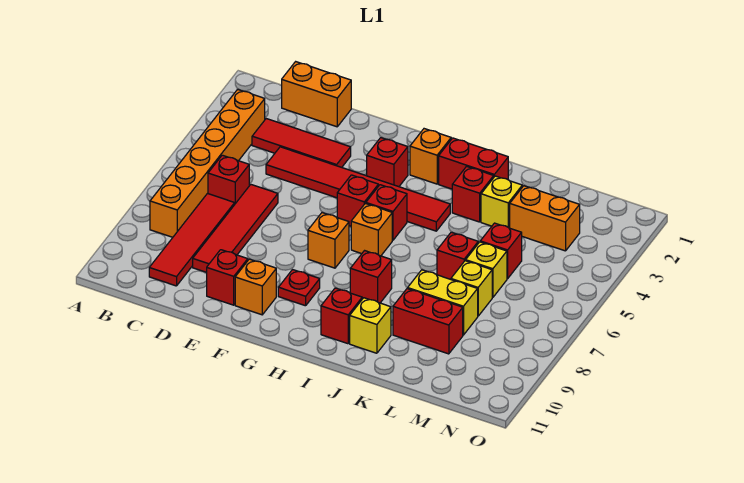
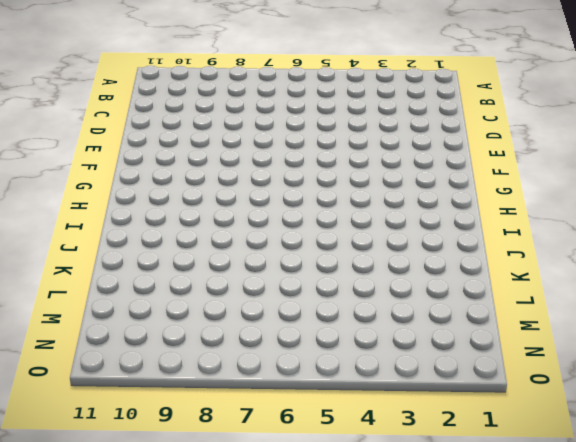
none -> orange 1x6 brick [150,89,265,237]
none -> orange 1x2 brick [282,62,351,127]
none -> red 1x3 tile [252,119,351,167]

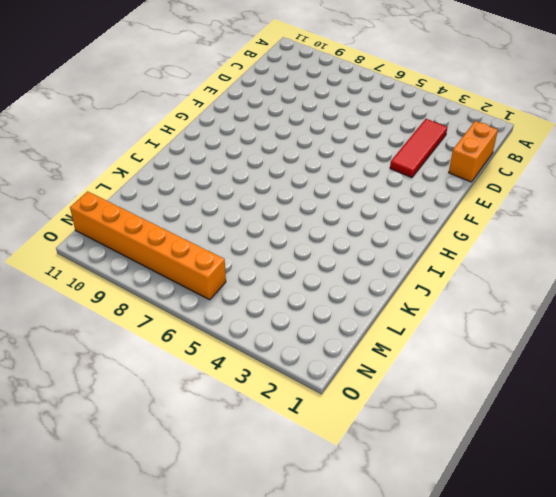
orange 1x6 brick [70,191,226,300] -> orange 1x6 brick moved to [150,89,265,237]
none -> red 1x1 brick [208,155,249,204]
none -> red 1x4 tile [149,194,235,286]
none -> red 1x6 tile [266,147,450,231]

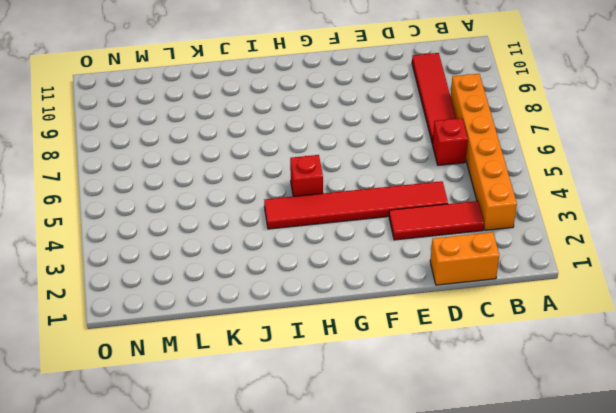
none -> red 1x4 tile [193,185,278,272]
none -> red 1x1 brick [207,250,248,305]
none -> orange 1x1 brick [235,259,276,315]

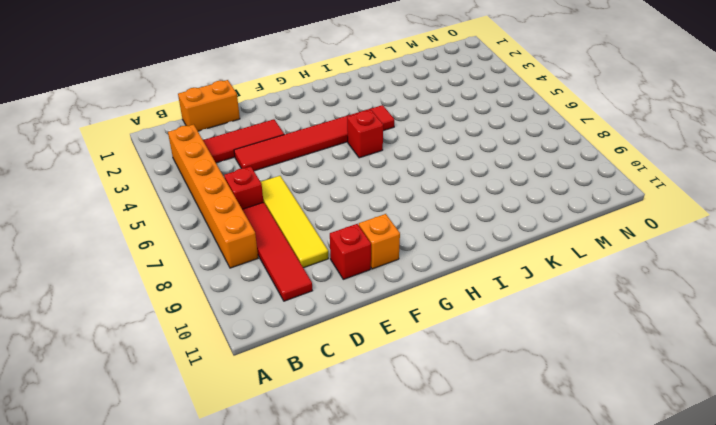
yellow 1x4 tile [261,176,328,268] -> red 1x4 tile [193,185,278,272]
none -> red 1x1 brick [367,138,408,187]
none -> red 1x1 brick [337,175,378,226]
none -> orange 1x1 brick [308,213,349,268]

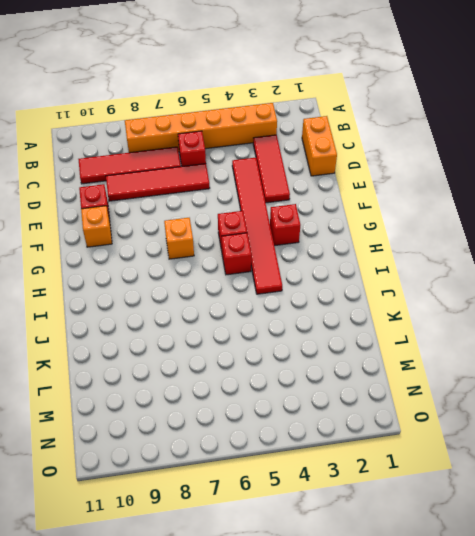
none -> red 1x1 plate [278,270,320,306]
none -> orange 1x1 brick [410,129,451,184]
none -> orange 1x1 brick [351,203,392,256]

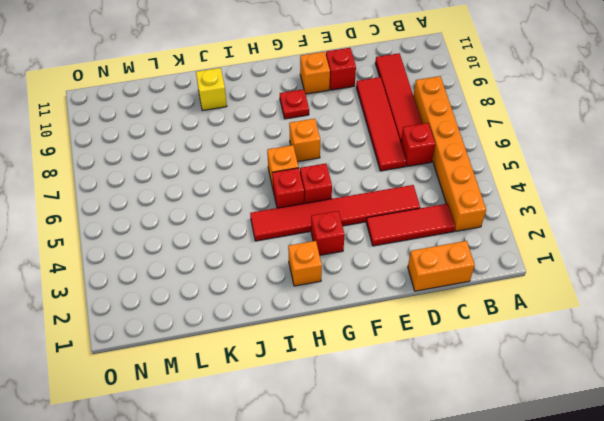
none -> red 1x2 brick [439,138,508,189]
none -> red 1x1 brick [350,251,392,303]
none -> red 1x1 brick [321,288,362,344]

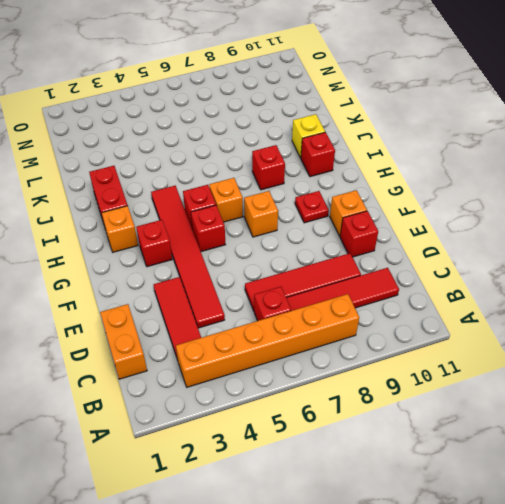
none -> red 1x1 brick [452,166,494,222]
none -> yellow 1x1 brick [481,176,522,228]
none -> red 1x1 brick [437,232,478,279]

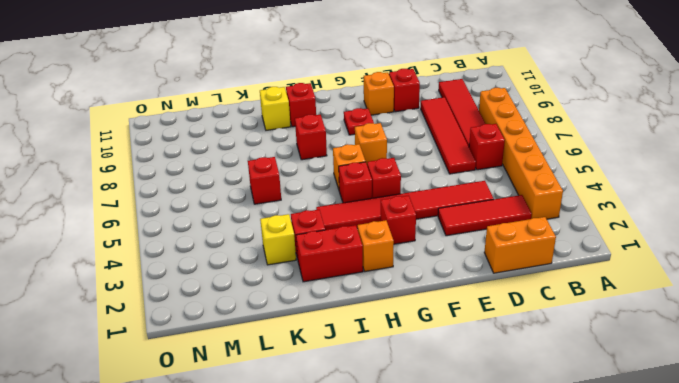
none -> yellow 1x2 brick [408,270,478,335]
none -> red 1x2 brick [393,289,463,354]
none -> orange 1x2 brick [510,186,580,251]

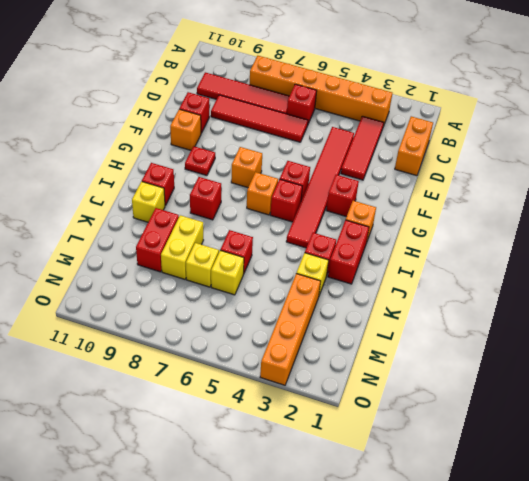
orange 1x4 brick [260,274,321,385] -> orange 1x2 brick [510,186,580,251]
none -> red 1x1 brick [480,223,522,279]

